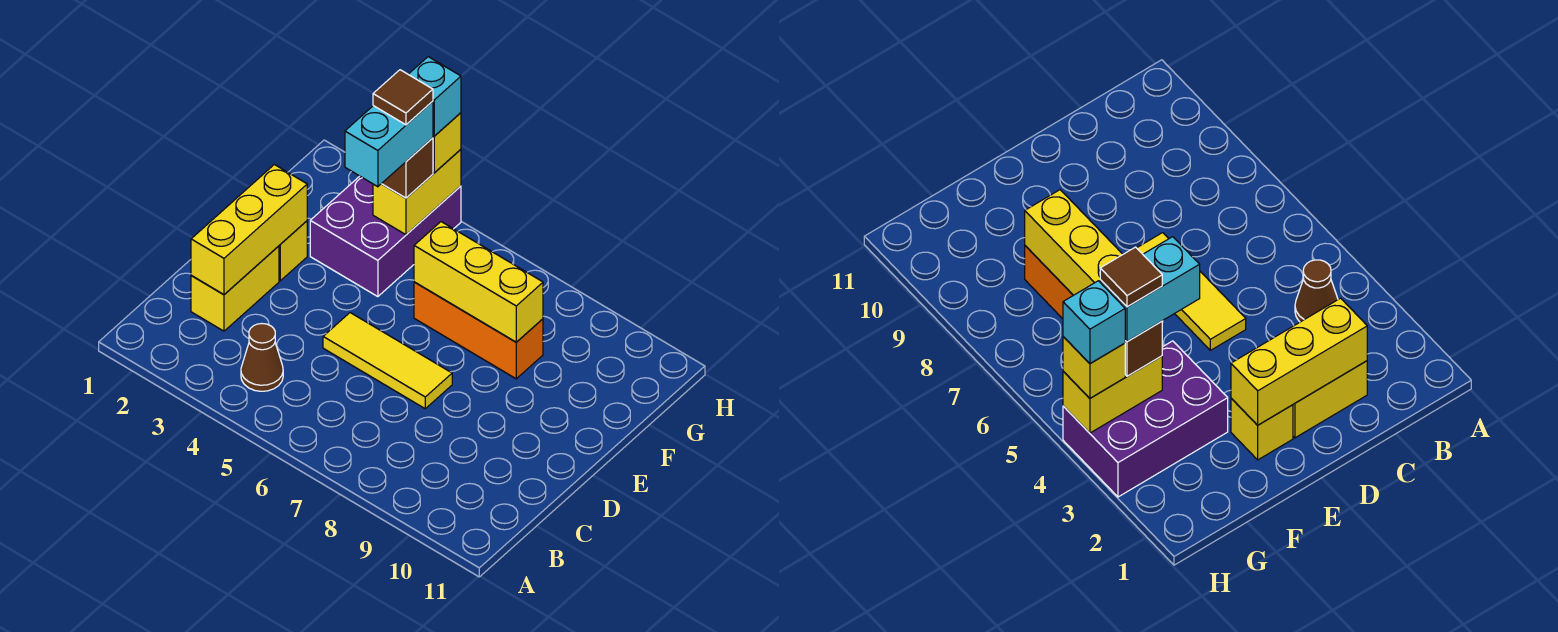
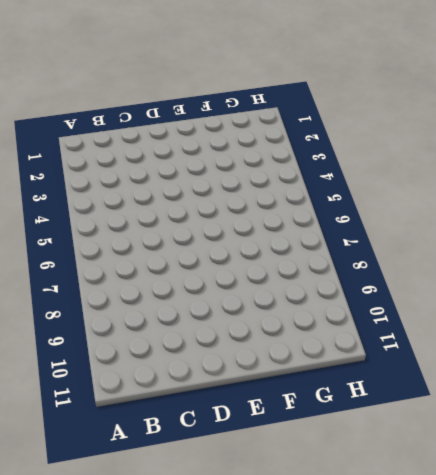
none -> brown 1x1 cone [241,324,283,391]
none -> yellow 1x2 brick [191,246,279,331]
none -> yellow 1x3 tile [323,313,452,409]

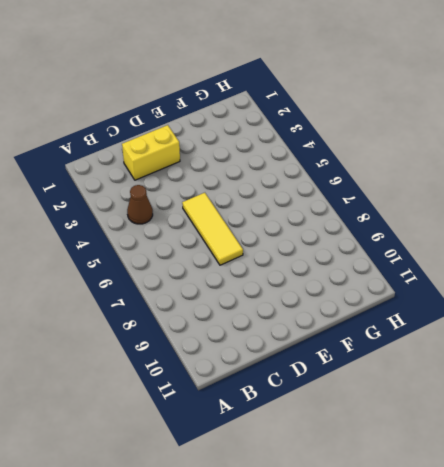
none -> yellow 1x1 brick [279,221,307,281]
none -> purple 2x3 brick [310,176,461,297]
none -> orange 1x3 brick [414,282,543,379]

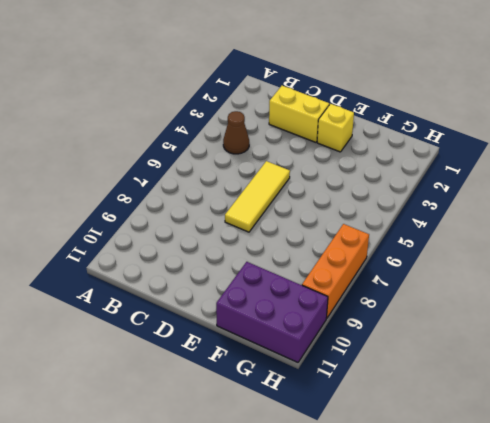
purple 2x3 brick [216,262,328,362] -> purple 2x3 brick moved to [310,176,461,297]
orange 1x3 brick [302,224,369,318] -> orange 1x3 brick moved to [414,282,543,379]
none -> yellow 1x3 brick [191,165,307,295]
none -> yellow 1x3 brick [414,222,543,342]
none -> yellow 1x2 brick [373,149,461,235]

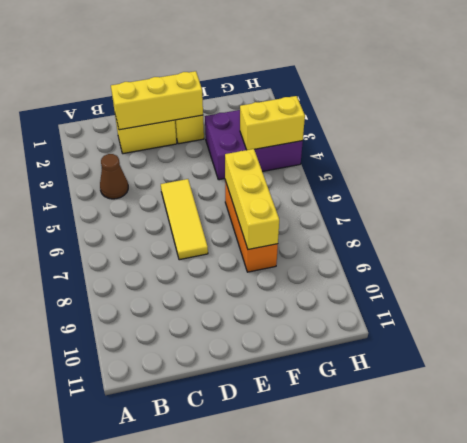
none -> brown 1x1 brick [382,138,433,198]
none -> yellow 1x1 brick [433,113,461,173]
none -> cyan 1x2 brick [345,101,433,187]

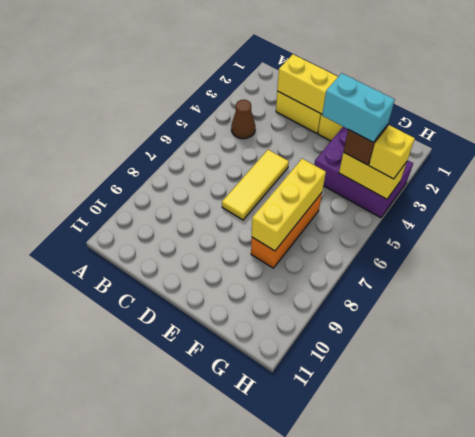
none -> cyan 1x1 brick [408,57,461,136]
none -> brown 1x1 tile [373,70,433,125]

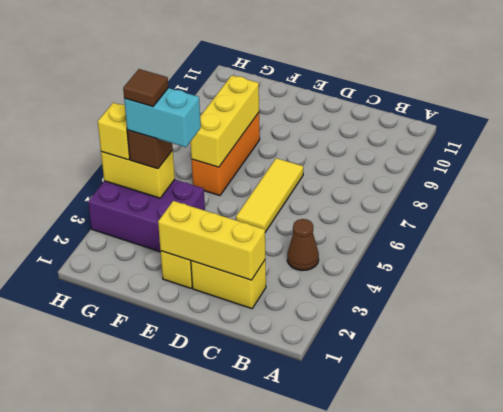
none -> cyan 1x1 brick [408,57,461,136]

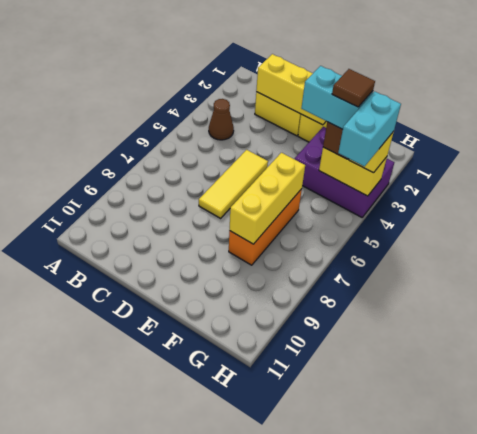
cyan 1x2 brick [338,91,401,167] -> cyan 1x1 brick [408,57,461,136]

